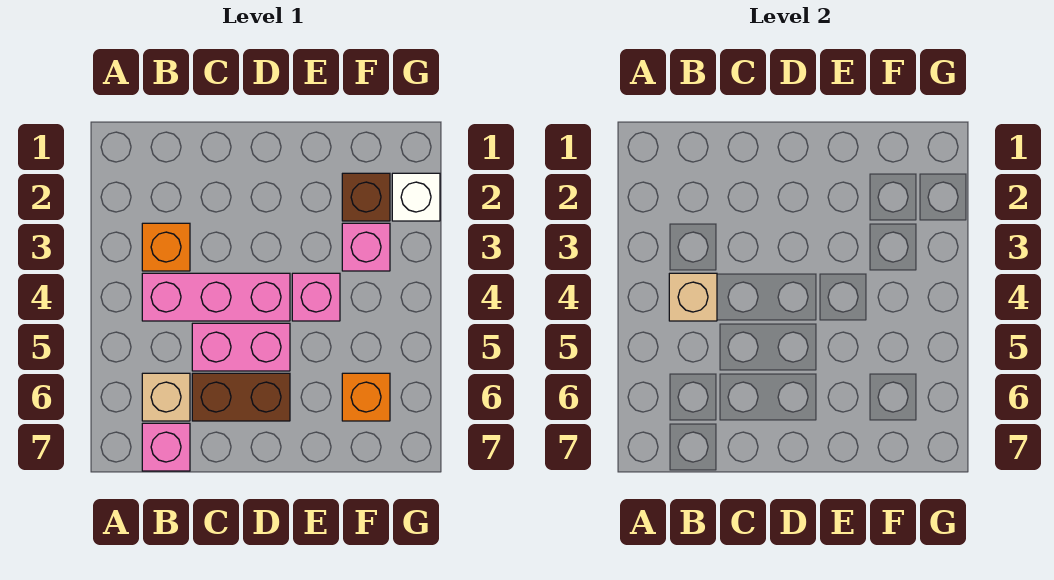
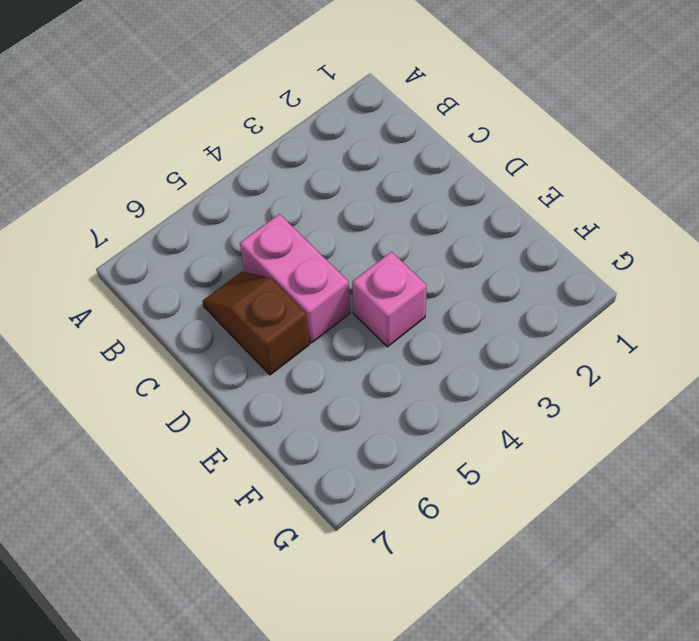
brown 1x2 slope [203,272,309,375] -> brown 1x2 brick [192,373,290,421]
none -> orange 1x1 brick [142,223,190,271]
none -> pink 1x3 brick [142,273,290,321]
none -> tan 1x1 brick [142,373,190,421]

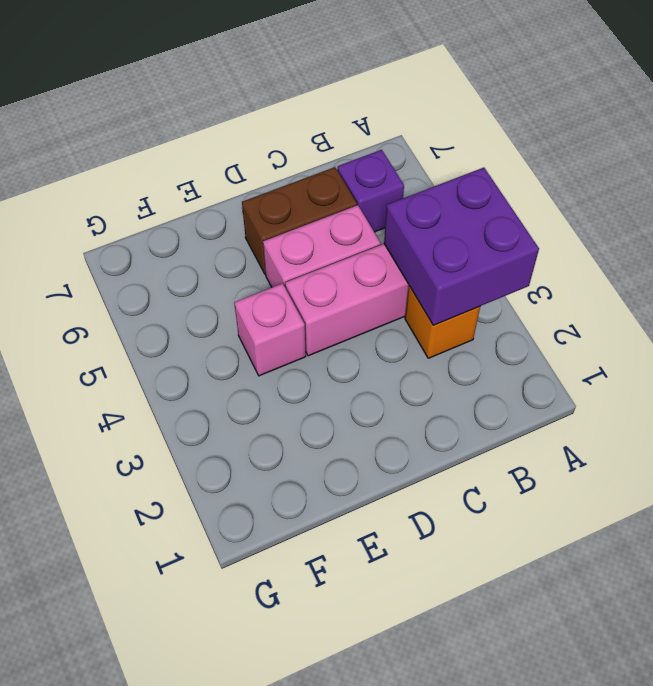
purple 2x2 brick [384,168,539,325] -> tan 1x1 brick [669,273,717,321]
purple 1x1 brick [337,150,404,232] -> tan 1x1 brick [142,373,190,421]
none -> pink 1x1 brick [142,423,190,471]
none -> brown 1x1 brick [342,173,390,221]
none -> pink 1x1 brick [342,223,390,271]

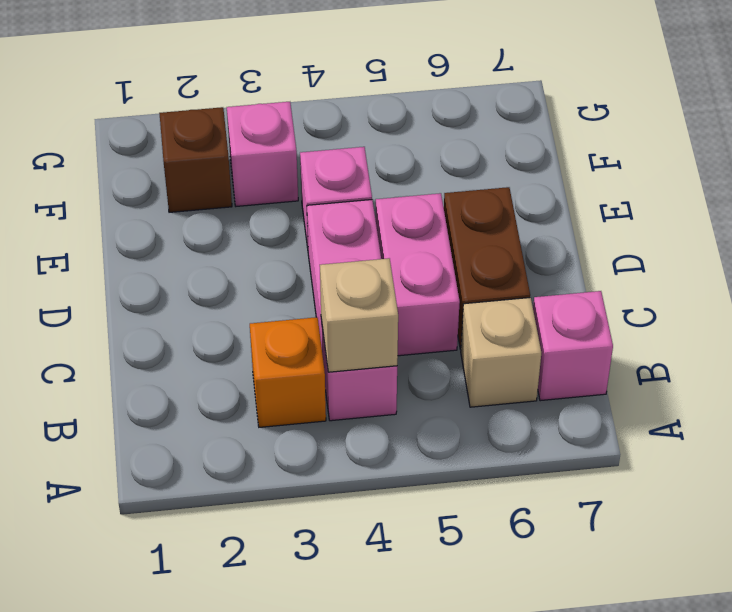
none -> orange 1x1 brick [342,373,390,421]
none -> white 1x1 brick [392,173,440,221]

